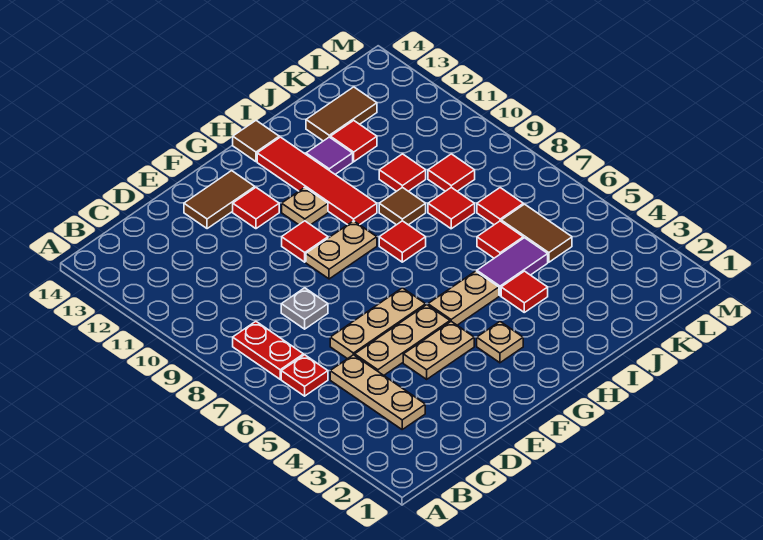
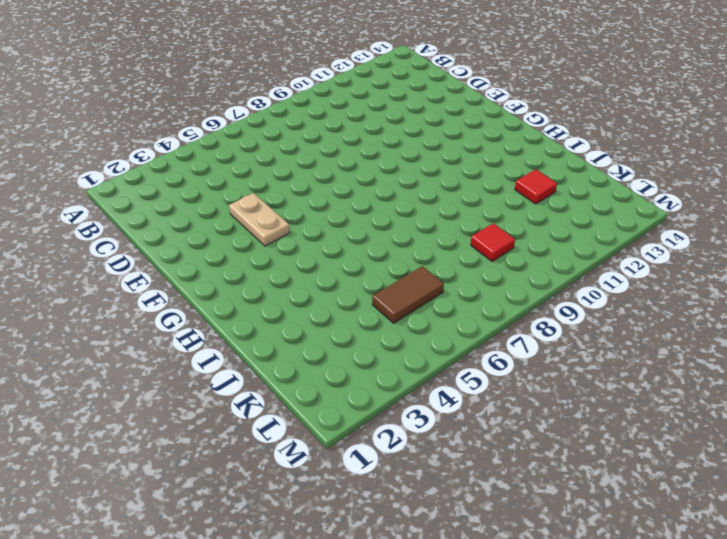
none -> red 1x1 plate [281,355,328,396]
none -> red 1x2 plate [233,321,303,379]
none -> tan 1x3 plate [330,355,425,429]

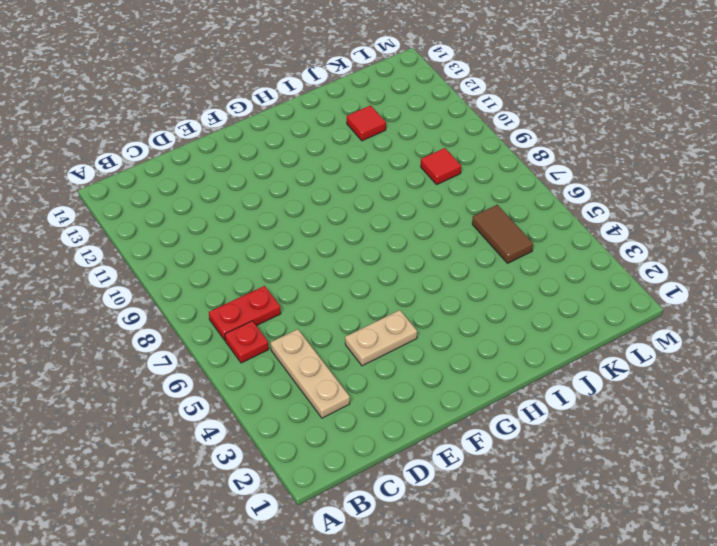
red 1x2 plate [209,286,281,340] -> red 1x2 plate turned to [233,321,303,379]
none -> tan 1x3 plate [355,305,450,375]
none -> tan 1x3 plate [330,288,426,359]
none -> grey 1x1 plate [281,288,328,329]

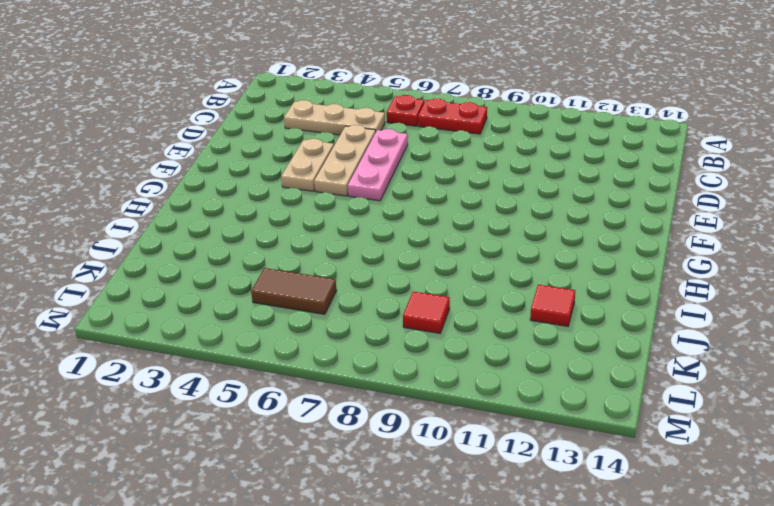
pink 1x3 plate [348,129,408,201] -> tan 1x3 plate [330,288,426,359]
none -> grey 1x1 plate [281,288,328,329]
none -> brown 1x2 tile [184,171,255,229]
none -> tan 1x2 plate [306,221,377,279]

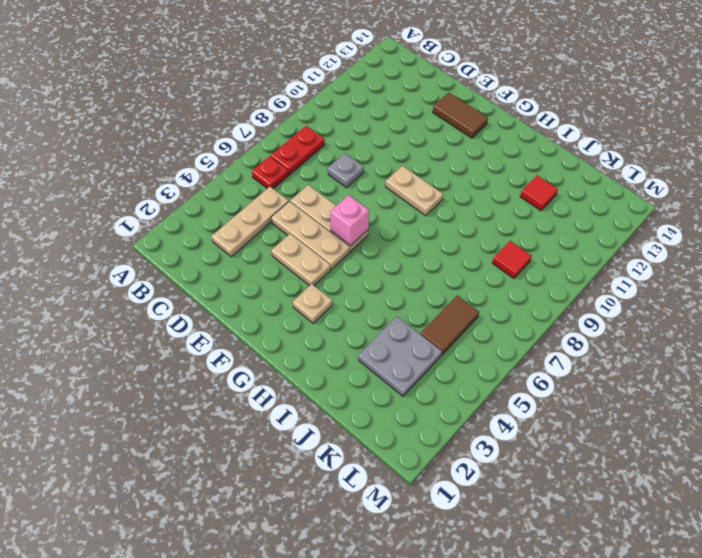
pink 1x1 brick [330,195,369,246] -> none
grey 2x2 plate [358,317,442,396] -> none
none -> red 1x1 tile [282,221,328,262]
none -> red 1x1 tile [233,188,279,229]
none -> tan 1x2 plate [428,271,499,325]

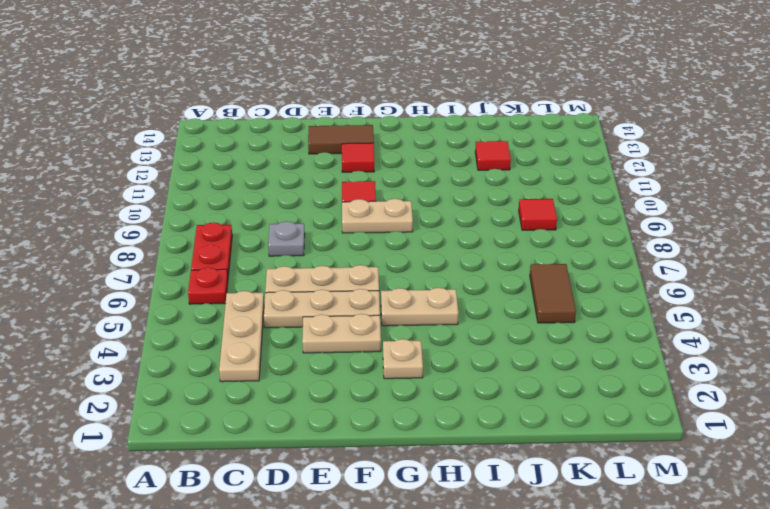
none -> tan 1x1 plate [282,187,328,225]
none -> red 1x1 tile [379,221,426,262]
none -> red 1x4 tile [257,137,377,225]

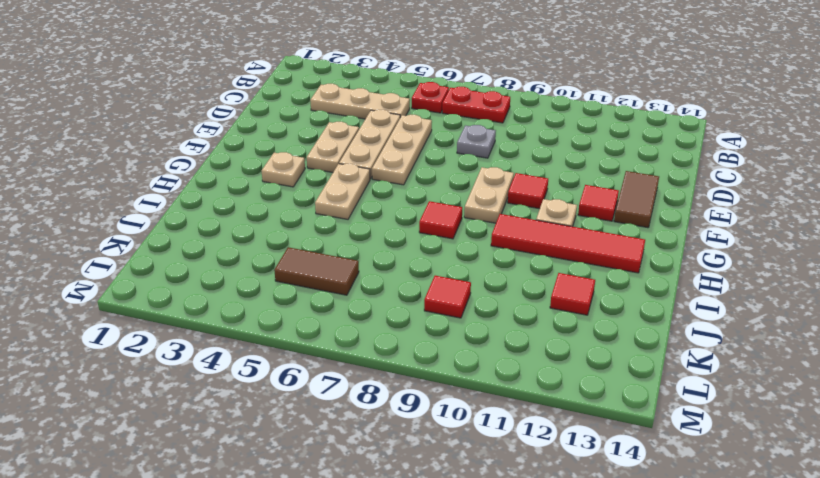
none -> brown 1x1 tile [233,121,279,162]
none -> red 1x1 tile [501,271,548,312]
none -> purple 1x2 tile [477,238,548,296]

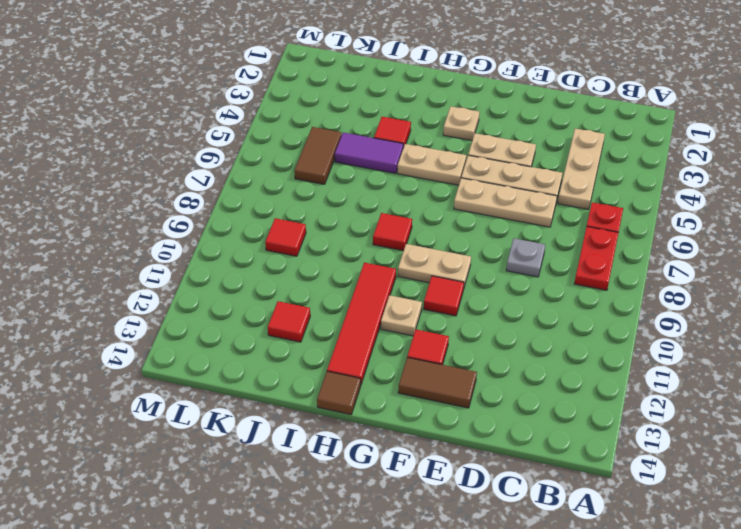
none -> brown 1x1 tile [379,187,426,225]
none -> purple 1x1 tile [306,137,353,175]
none -> red 1x1 tile [477,221,523,258]

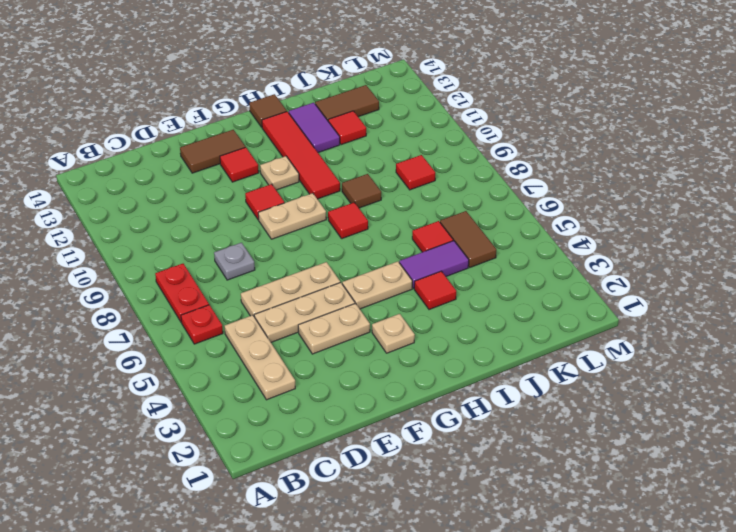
purple 1x2 tile [289,103,340,153] -> purple 1x1 tile [306,137,353,175]
none -> red 1x1 tile [428,187,475,229]
none -> red 1x1 tile [379,154,426,191]
none -> red 1x1 tile [477,188,523,225]

